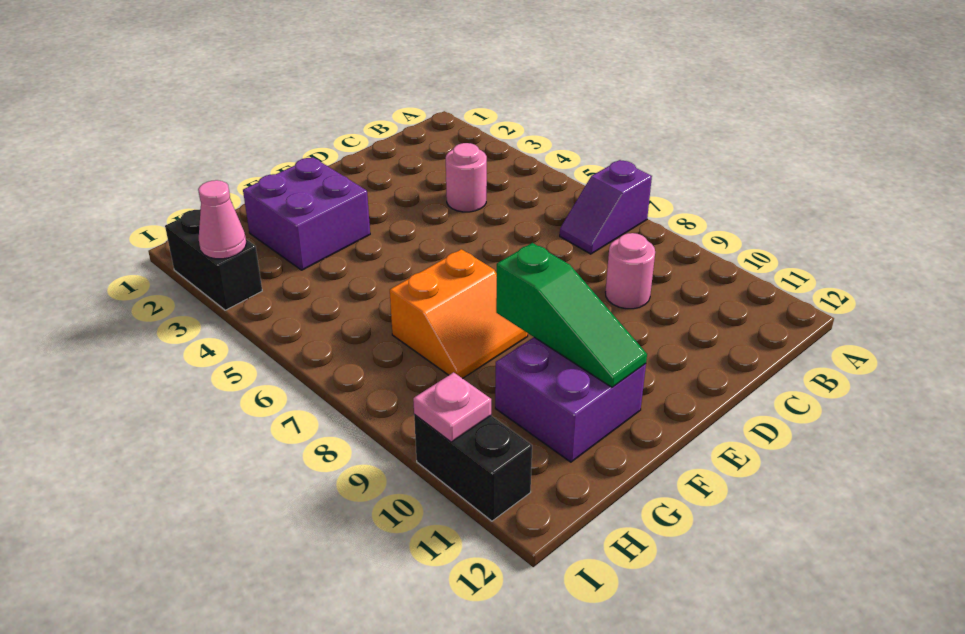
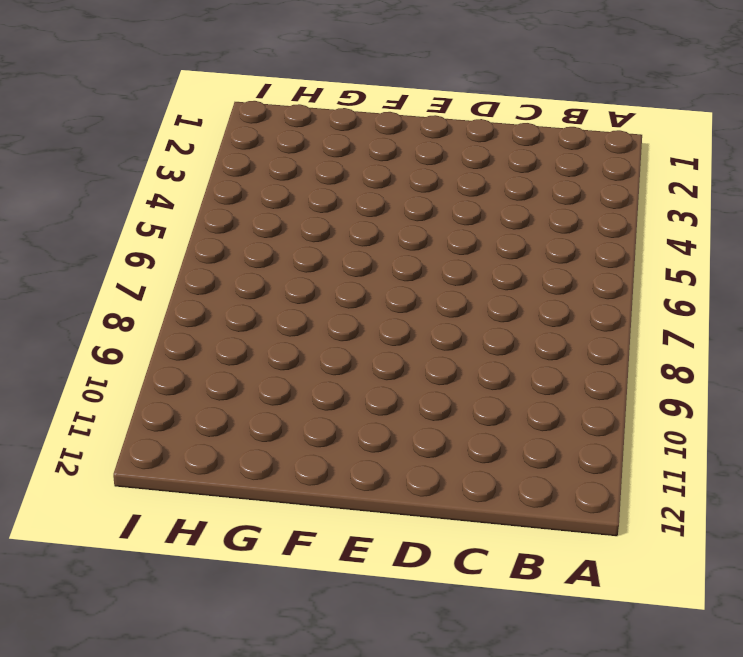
none -> purple 1x2 slope [560,160,652,254]
none -> pink 1x1 round brick [446,143,487,212]

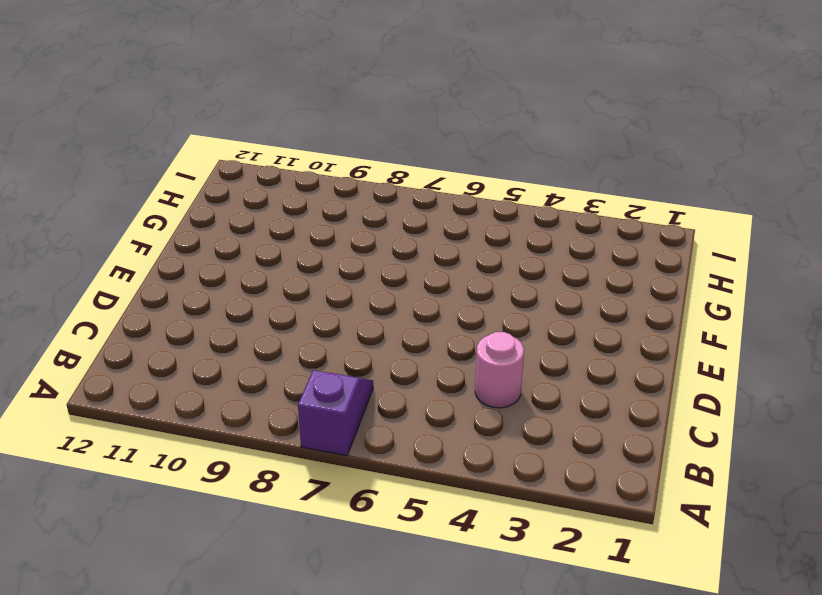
none -> pink 1x1 round brick [605,233,655,309]
none -> purple 2x2 brick [243,157,370,270]

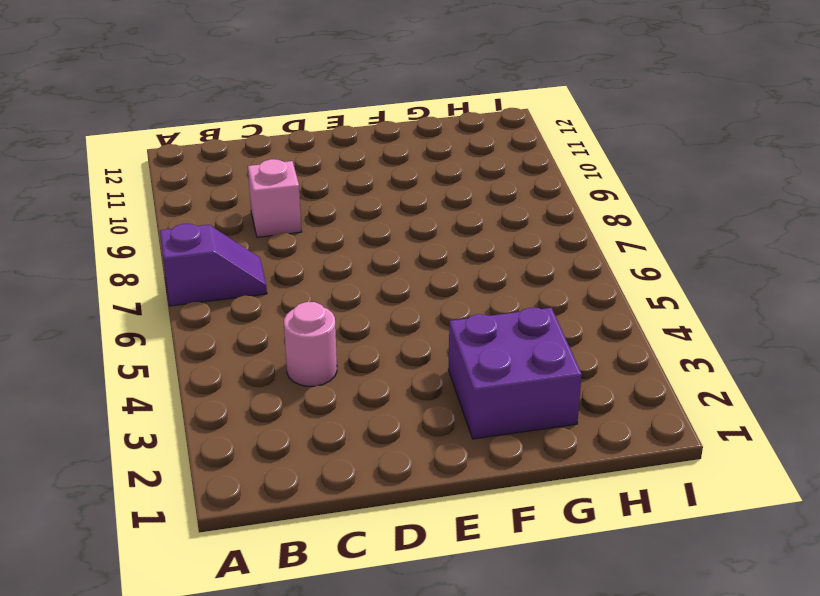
pink 1x1 brick [248,159,301,237] -> pink 1x1 round brick [605,233,655,309]
none -> orange 2x2 slope [390,249,528,379]
none -> purple 2x2 brick [495,337,646,462]

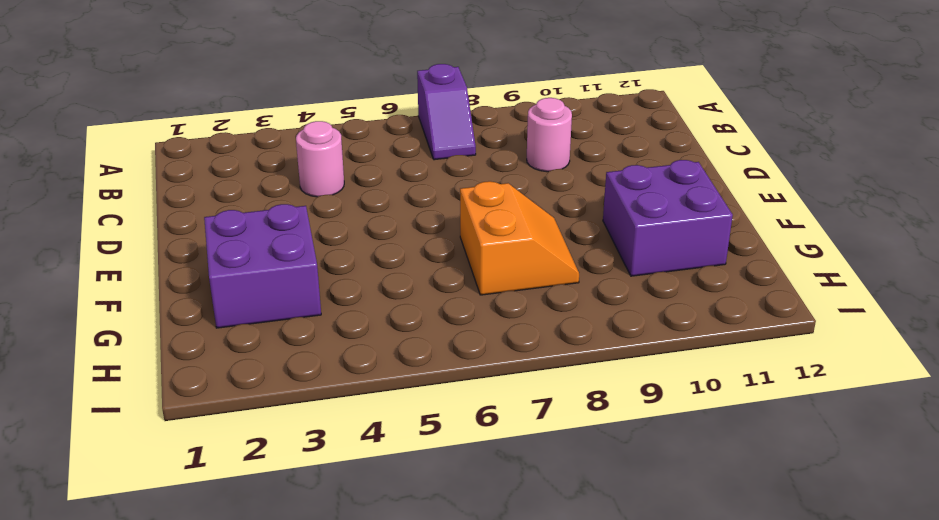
none -> black 1x2 brick [165,209,262,310]
none -> black 1x2 brick [414,415,532,521]

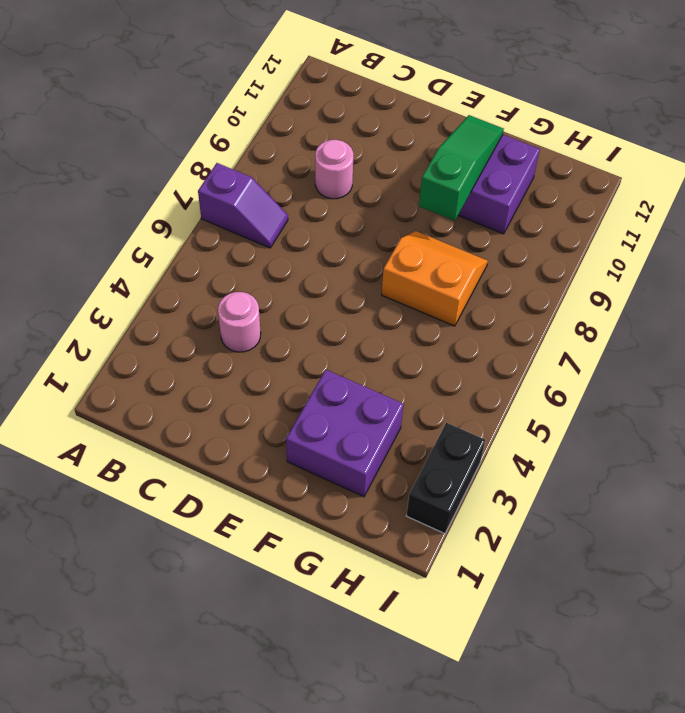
none -> black 1x2 brick [414,415,532,521]
none -> pink 1x1 cone [198,180,246,259]

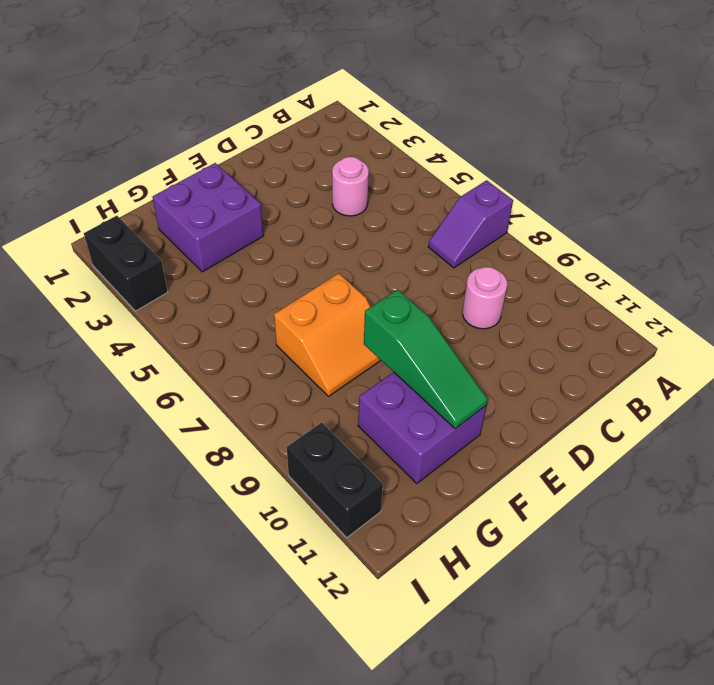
none -> pink 1x1 cone [198,180,246,259]
none -> pink 1x1 plate [413,372,491,442]

